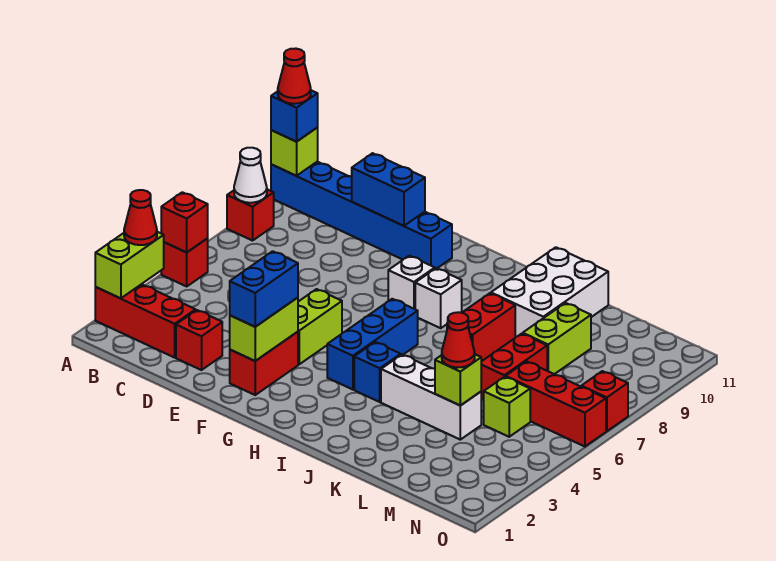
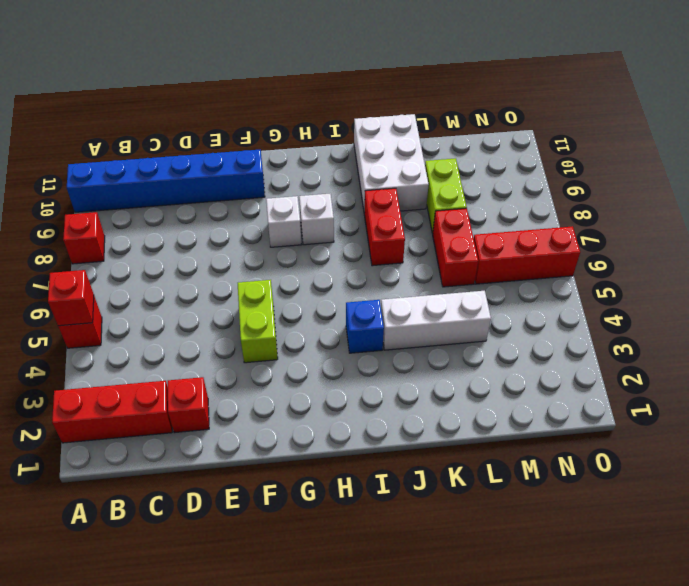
none -> red 1x2 brick [230,332,298,395]
none -> blue 1x3 brick [327,299,418,390]
none -> lime 1x1 brick [484,377,530,437]
none -> red 1x1 brick [581,371,628,431]

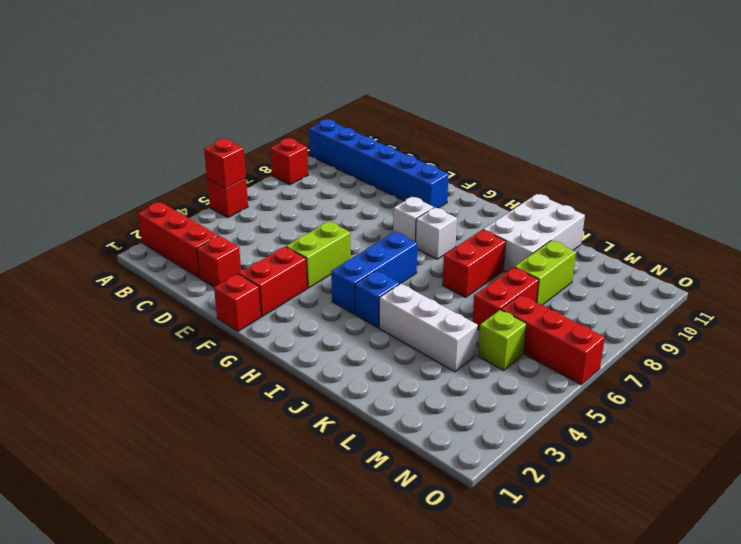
red 1x1 brick [214,274,261,331] -> red 1x1 brick moved to [581,371,628,431]
none -> lime 1x2 brick [95,232,164,298]
none -> white 1x1 cone [234,148,267,203]
none -> lime 1x1 brick [271,128,318,176]
none -> blue 1x2 brick [352,153,425,226]

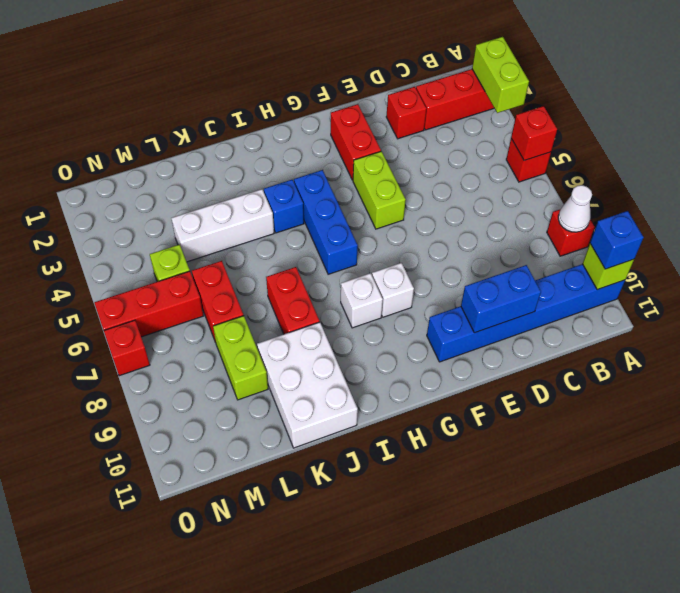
none -> lime 1x2 brick [230,298,298,361]
none -> lime 1x1 brick [435,354,481,406]
none -> red 1x1 cone [124,190,157,245]
none -> blue 1x2 brick [230,251,298,327]

